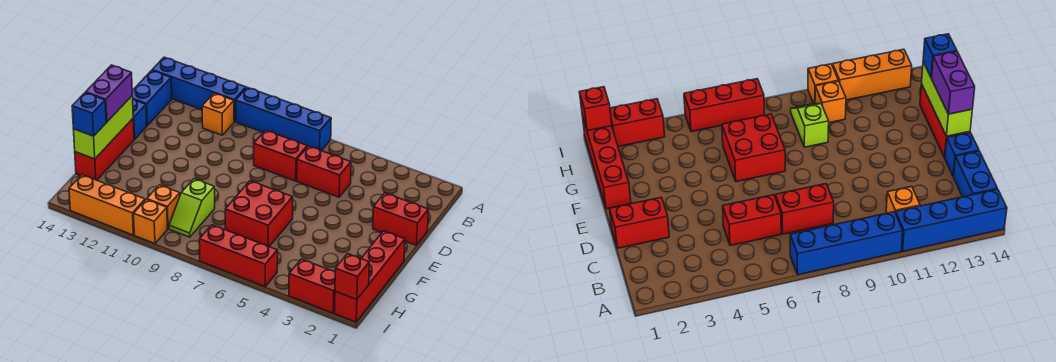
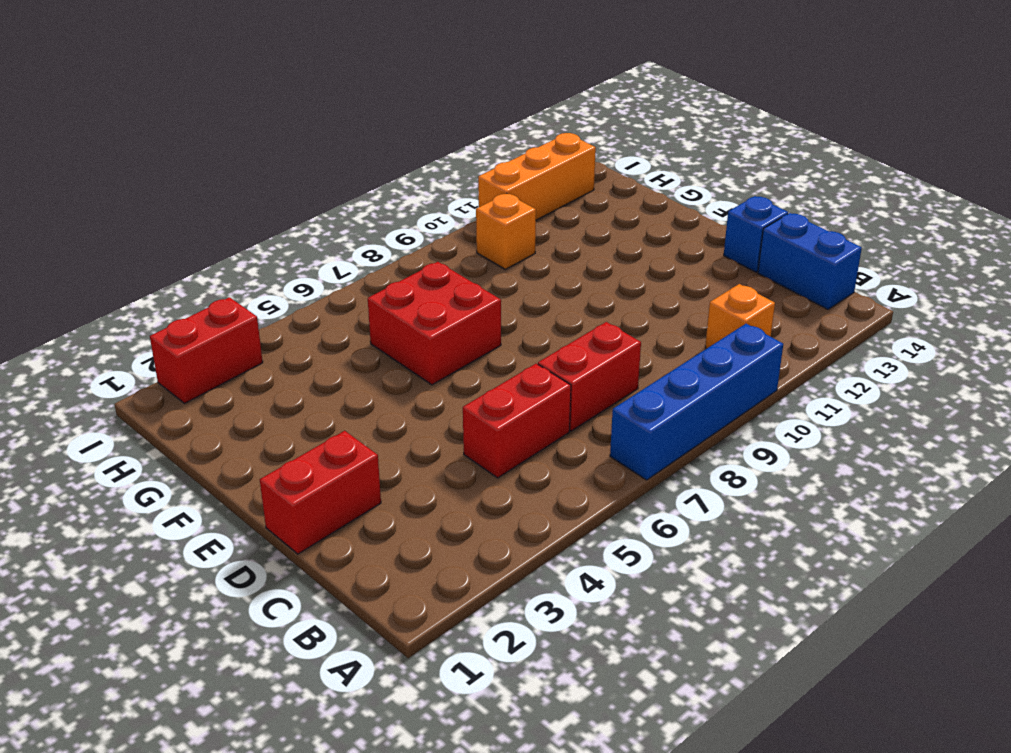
none -> blue 1x4 brick [152,57,246,122]
none -> red 1x3 brick [75,119,134,180]
none -> red 1x4 brick [334,231,405,322]

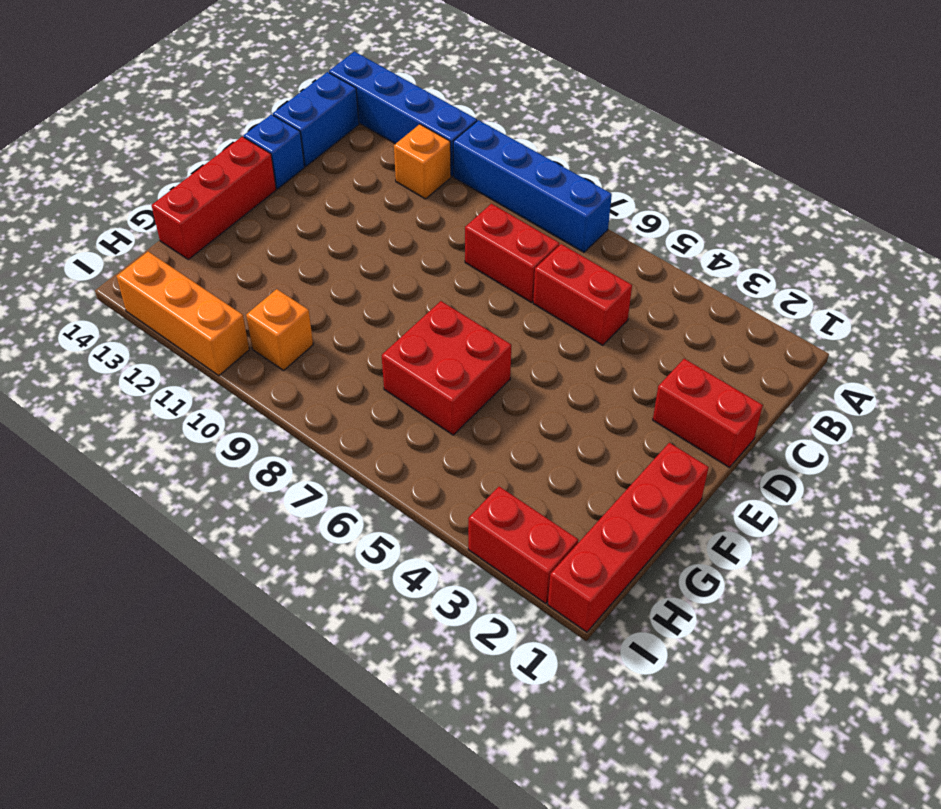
none -> lime 1x2 slope [169,179,215,237]
none -> red 1x3 brick [199,225,278,286]
none -> orange 1x1 brick [134,199,168,244]

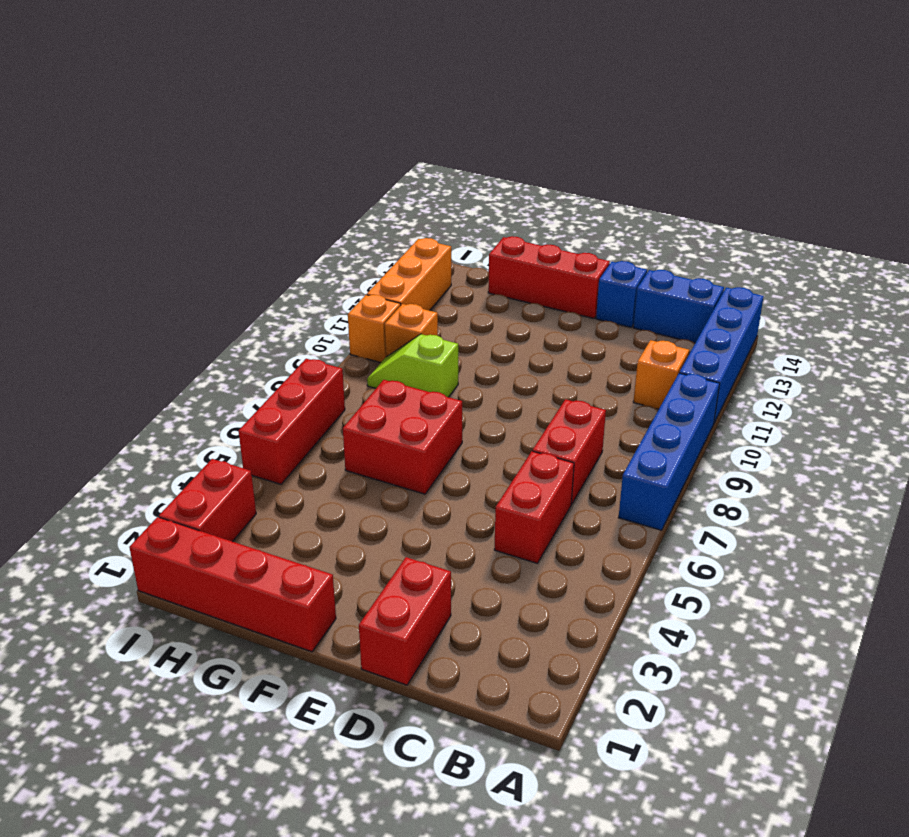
none -> lime 1x3 brick [73,96,133,159]
none -> red 1x1 brick [335,254,369,300]
none -> purple 1x2 brick [86,65,132,122]

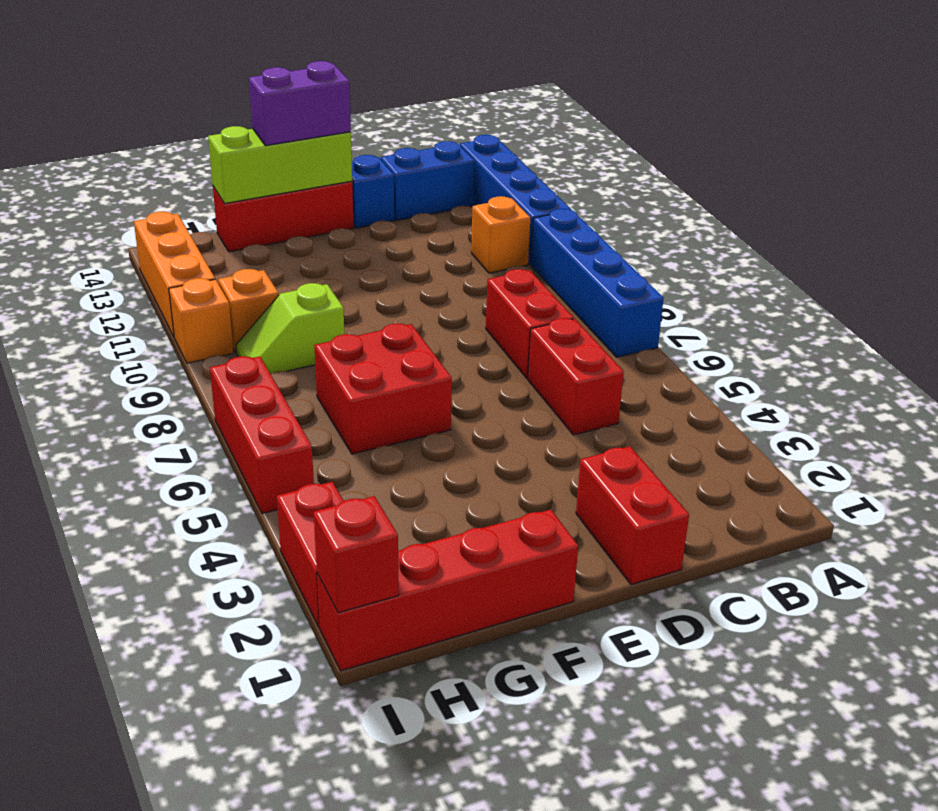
none -> blue 1x1 brick [72,93,106,136]

